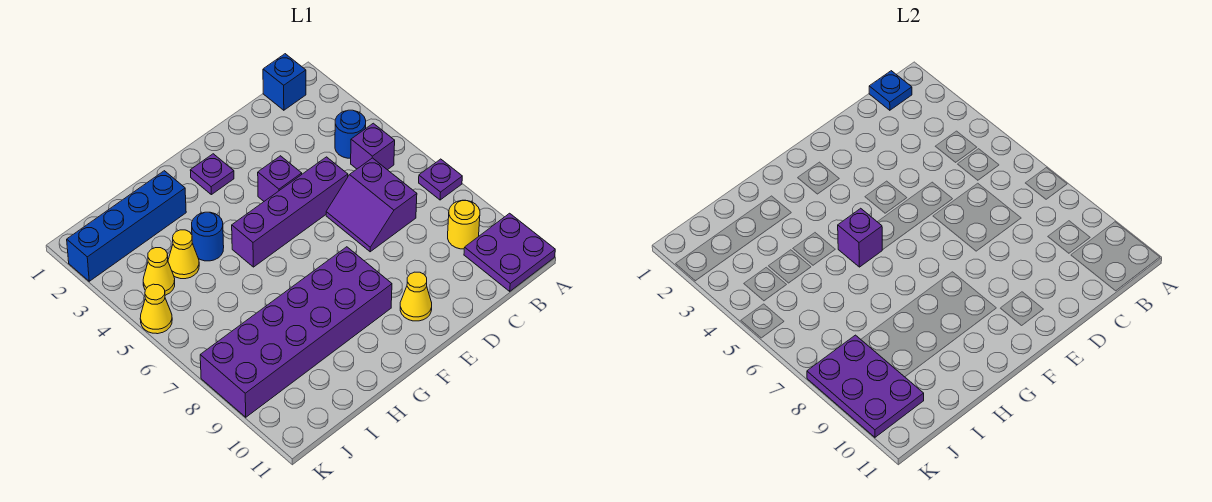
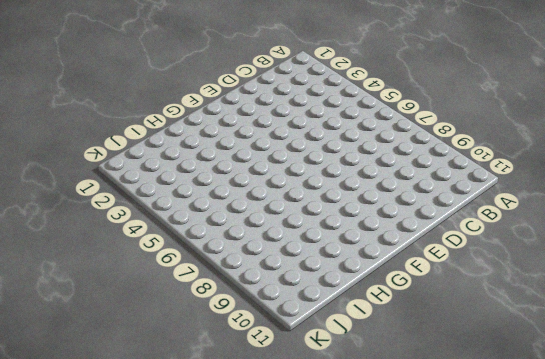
none -> purple 1x1 plate [419,159,462,200]
none -> purple 2x2 plate [464,213,555,291]
none -> blue 1x1 brick [263,54,306,110]

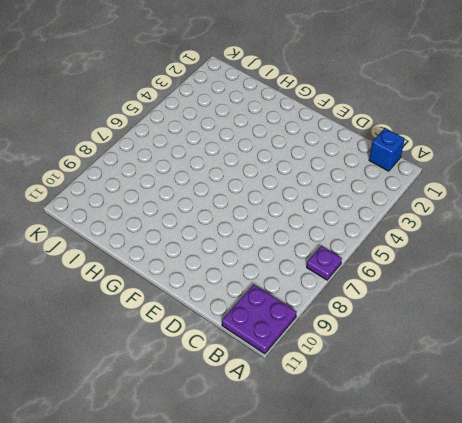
none -> blue 1x1 round brick [335,110,366,158]
none -> purple 1x1 brick [351,123,395,170]
none -> yellow 1x1 round brick [448,200,480,249]

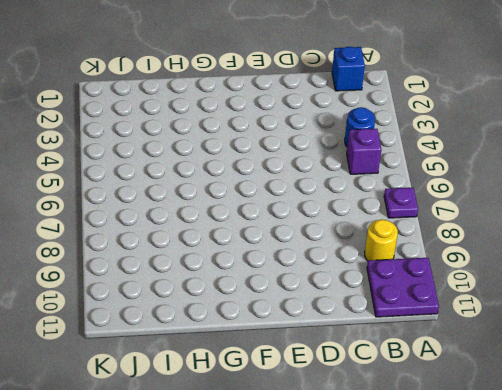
none -> purple 2x2 slope [326,158,417,252]
none -> purple 1x4 brick [232,157,348,267]
none -> purple 1x1 brick [258,156,302,201]

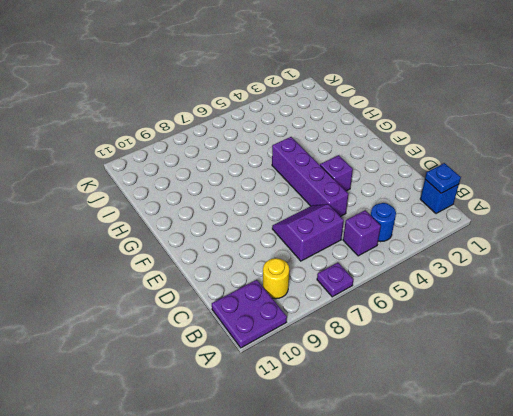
none -> yellow 1x1 cone [400,272,432,321]
none -> purple 1x1 plate [190,154,234,195]
none -> purple 2x6 brick [200,247,392,417]

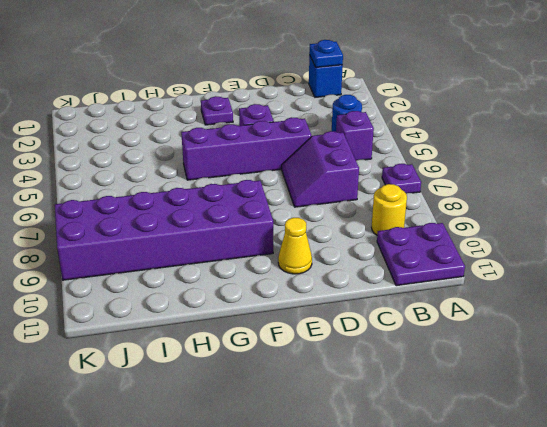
none -> blue 1x4 brick [67,171,186,281]
none -> blue 1x1 round brick [192,212,224,261]
none -> yellow 1x1 cone [168,230,199,279]

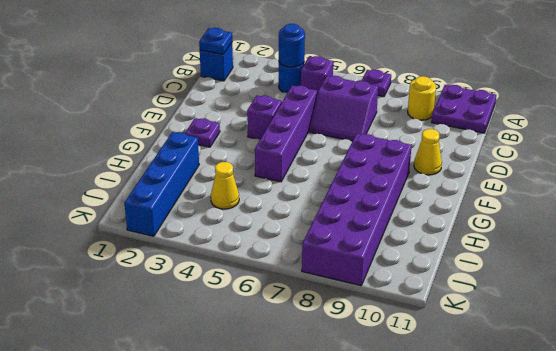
blue 1x1 round brick [279,24,305,67] -> blue 1x1 round brick moved to [192,212,224,261]
none -> yellow 1x1 cone [143,248,175,295]
none -> yellow 1x1 cone [140,284,172,334]
none -> purple 1x1 brick [838,208,882,267]

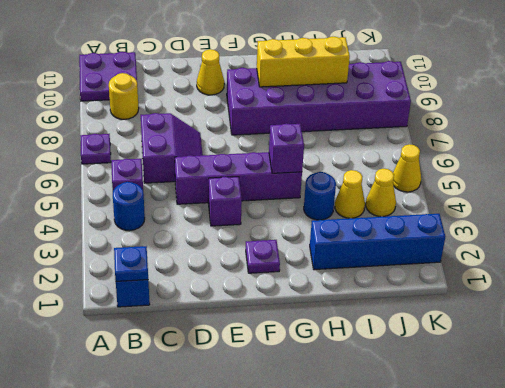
yellow 1x3 brick [257,37,350,87] -> none
none -> purple 2x3 plate [807,335,924,437]

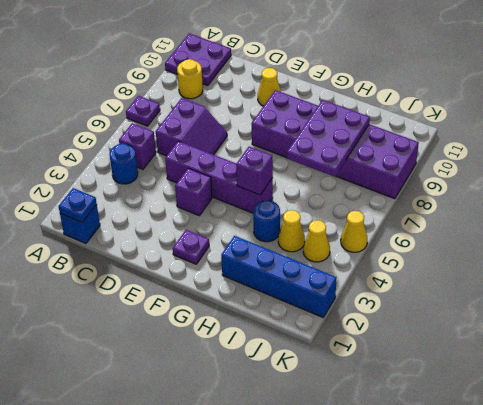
purple 2x3 plate [287,100,370,177] -> purple 2x3 plate moved to [807,335,924,437]

